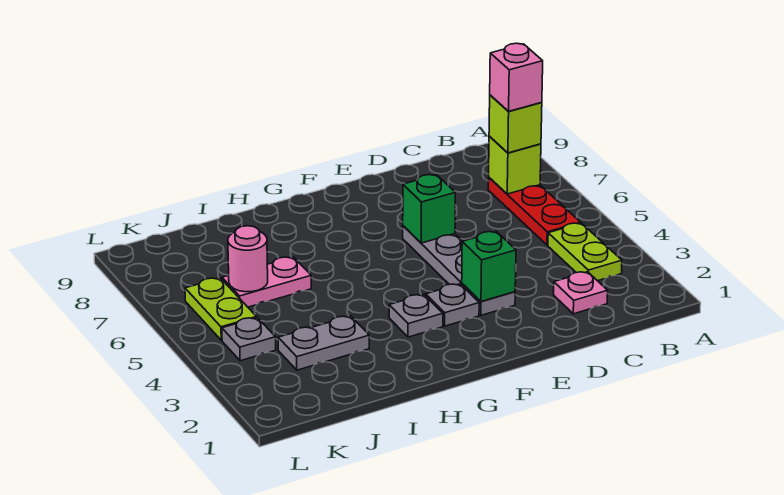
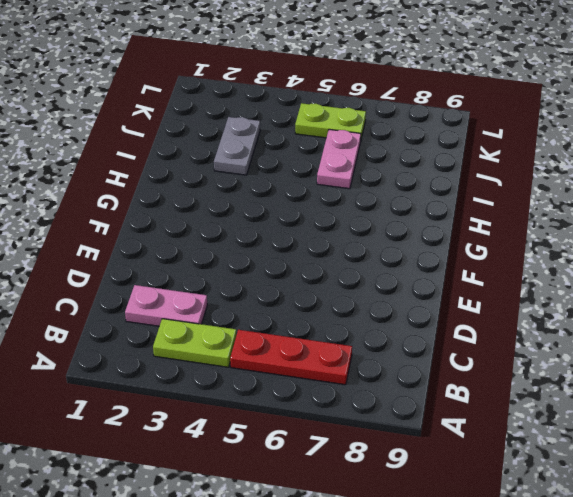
pink 1x2 plate [125,285,207,326] -> pink 1x1 plate [554,272,608,314]
none -> grey 1x4 plate [403,226,515,315]
none -> grey 1x1 plate [426,284,479,326]
none -> grey 1x1 plate [389,295,443,337]

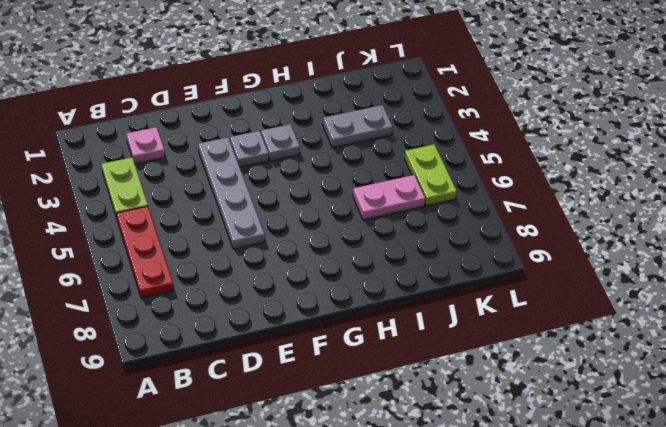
none -> grey 1x1 plate [222,318,276,361]
none -> lime 1x1 brick [489,136,541,194]
none -> green 1x1 brick [462,232,516,302]

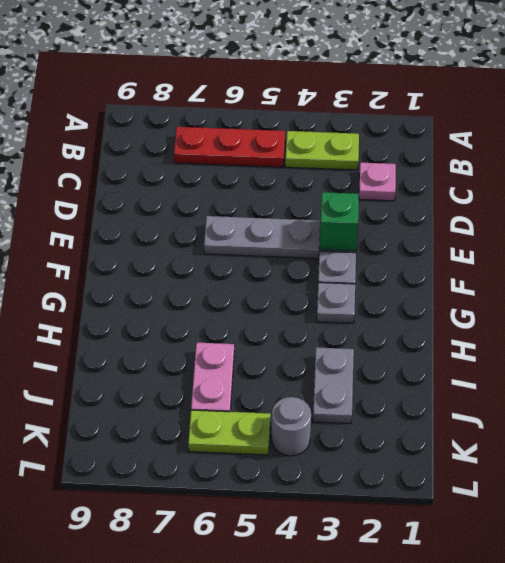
grey 1x1 round brick [271,397,311,456] -> grey 1x1 plate [222,318,276,361]
none -> lime 1x1 brick [489,136,541,194]
none -> green 1x1 brick [403,175,455,243]
none -> pink 1x1 round brick [228,226,268,292]

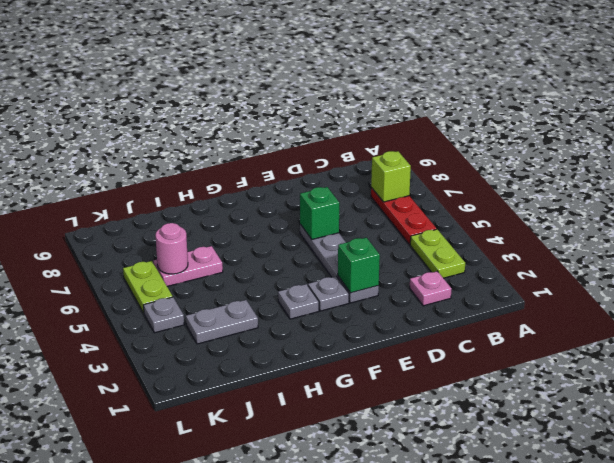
none -> lime 1x1 brick [489,95,542,153]
none -> pink 1x1 brick [490,43,543,111]

